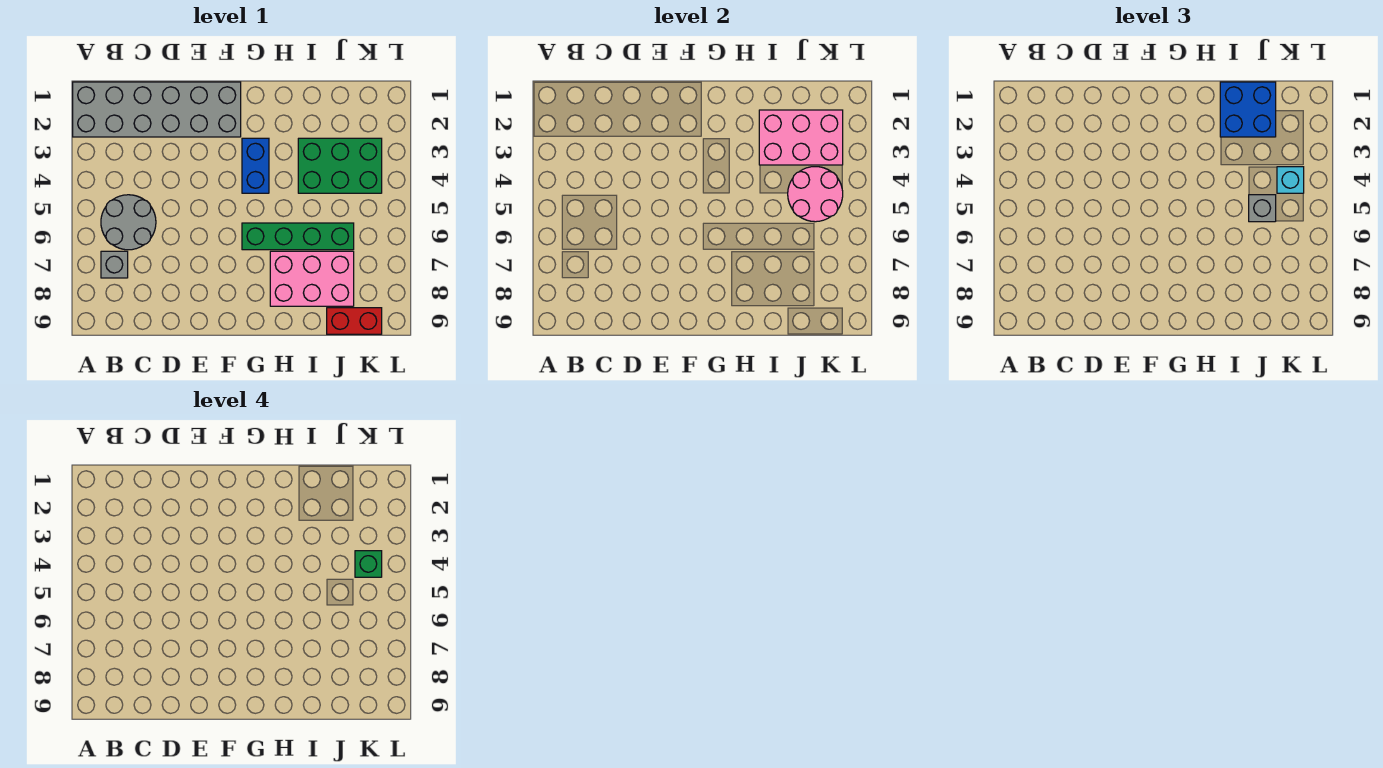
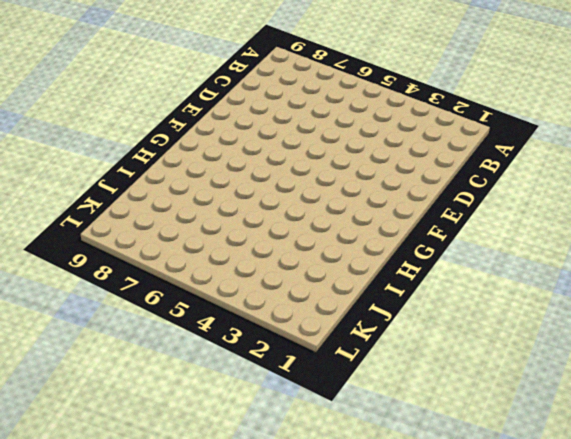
none -> grey 2x6 brick [73,82,241,137]
none -> grey 2x2 round brick [101,195,156,250]
none -> grey 1x1 brick [101,251,128,278]

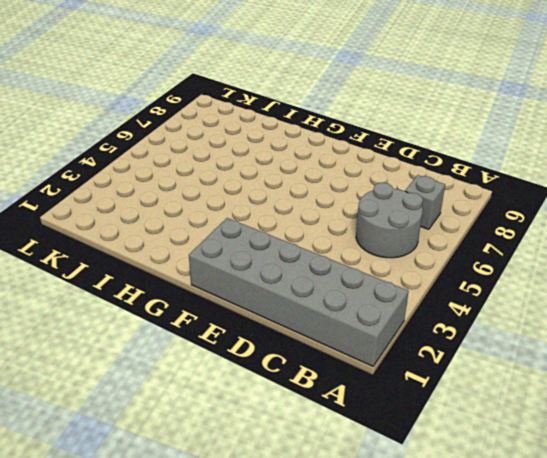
none -> blue 1x2 brick [242,138,269,193]
none -> green 1x4 brick [242,223,354,250]
none -> pink 2x3 brick [270,251,354,306]

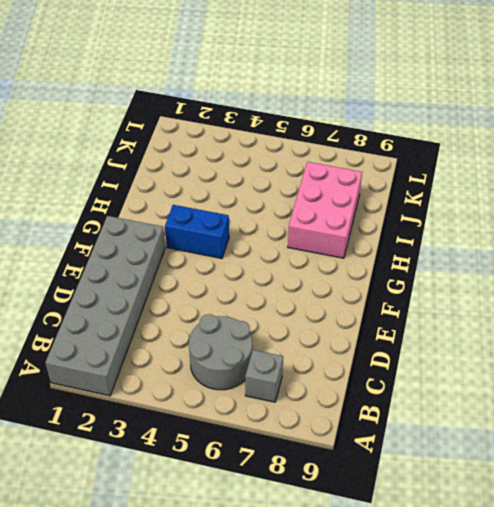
none -> green 1x4 brick [242,223,354,250]
none -> green 2x3 brick [298,138,382,193]
none -> red 1x2 brick [327,308,382,334]

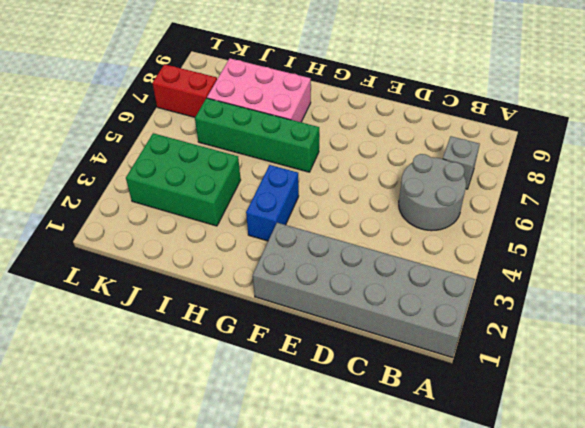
red 1x2 brick [152,64,217,117] -> red 1x2 brick moved to [327,308,382,334]
none -> pink 2x3 brick [759,110,843,165]
none -> pink 2x2 round brick [788,167,843,222]
none -> blue 2x2 brick [1220,82,1276,137]

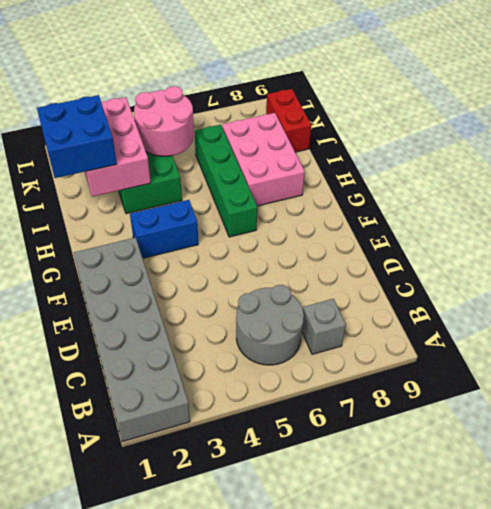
none -> grey 1x1 brick [1249,195,1276,222]
none -> cyan 1x1 brick [1277,167,1304,193]
none -> green 1x1 brick [355,551,382,577]

